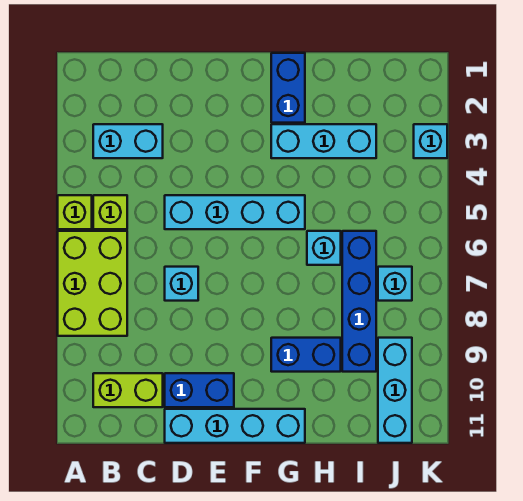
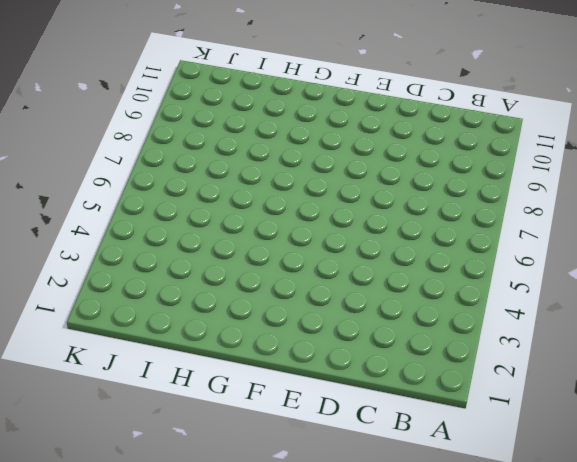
none -> lime 1x1 brick [58,195,92,229]
none -> lime 2x3 brick [58,231,127,336]
none -> cyan 1x2 brick [93,124,163,158]

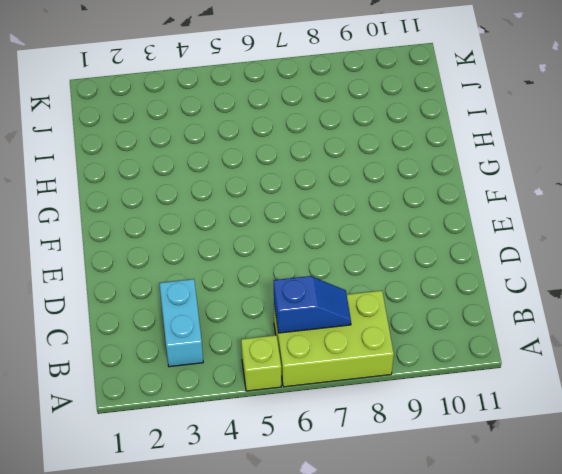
blue 1x2 slope [274,276,351,333] -> none
none -> lime 1x1 brick [93,195,127,229]
none -> lime 1x2 brick [93,373,163,407]
none -> cyan 1x4 brick [165,195,305,229]

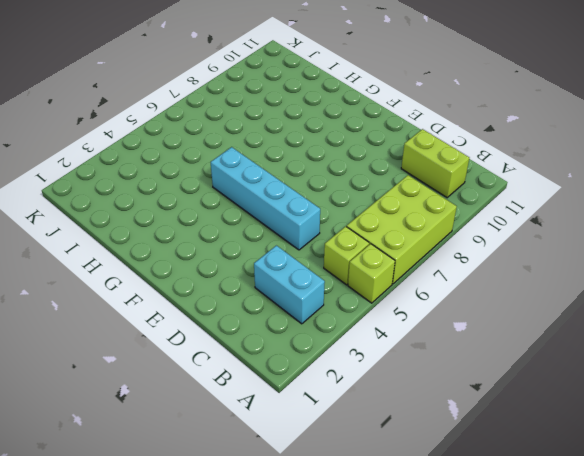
none -> cyan 1x1 brick [165,267,198,301]
none -> blue 1x2 brick [165,373,234,407]
none -> cyan 1x4 brick [165,409,305,443]

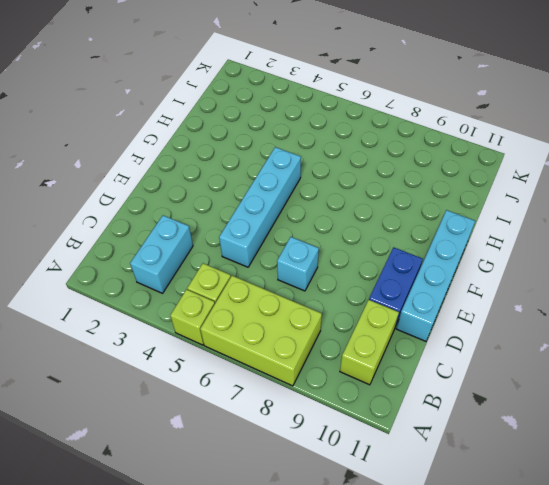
none -> blue 1x2 brick [271,53,305,123]
none -> cyan 1x3 brick [271,124,376,158]
none -> blue 1x2 brick [271,338,341,372]

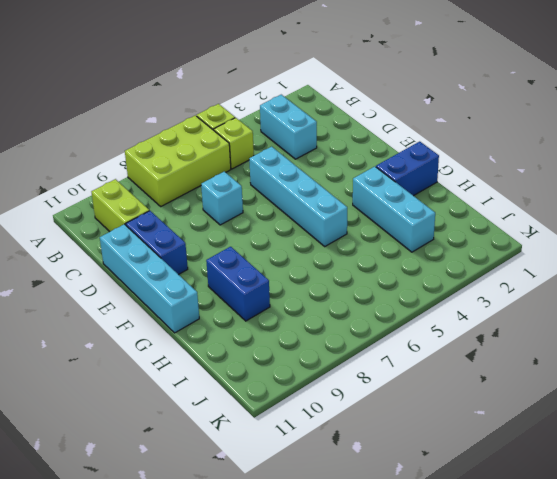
none -> cyan 1x1 brick [307,231,341,265]
none -> blue 1x4 brick [342,231,376,372]
none -> cyan 1x1 brick [378,267,412,301]

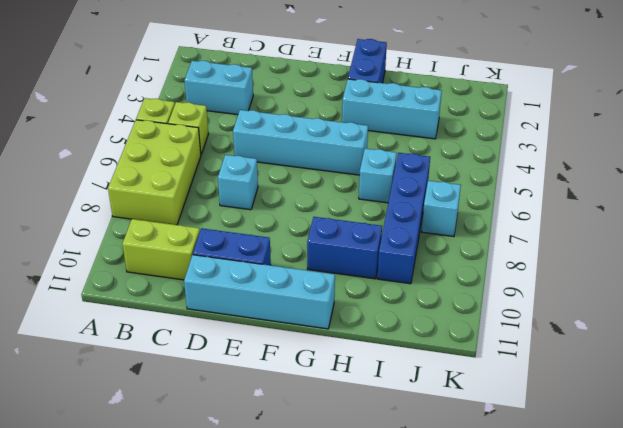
none -> cyan 1x3 brick [378,338,412,443]
none -> cyan 1x1 brick [414,124,447,158]

